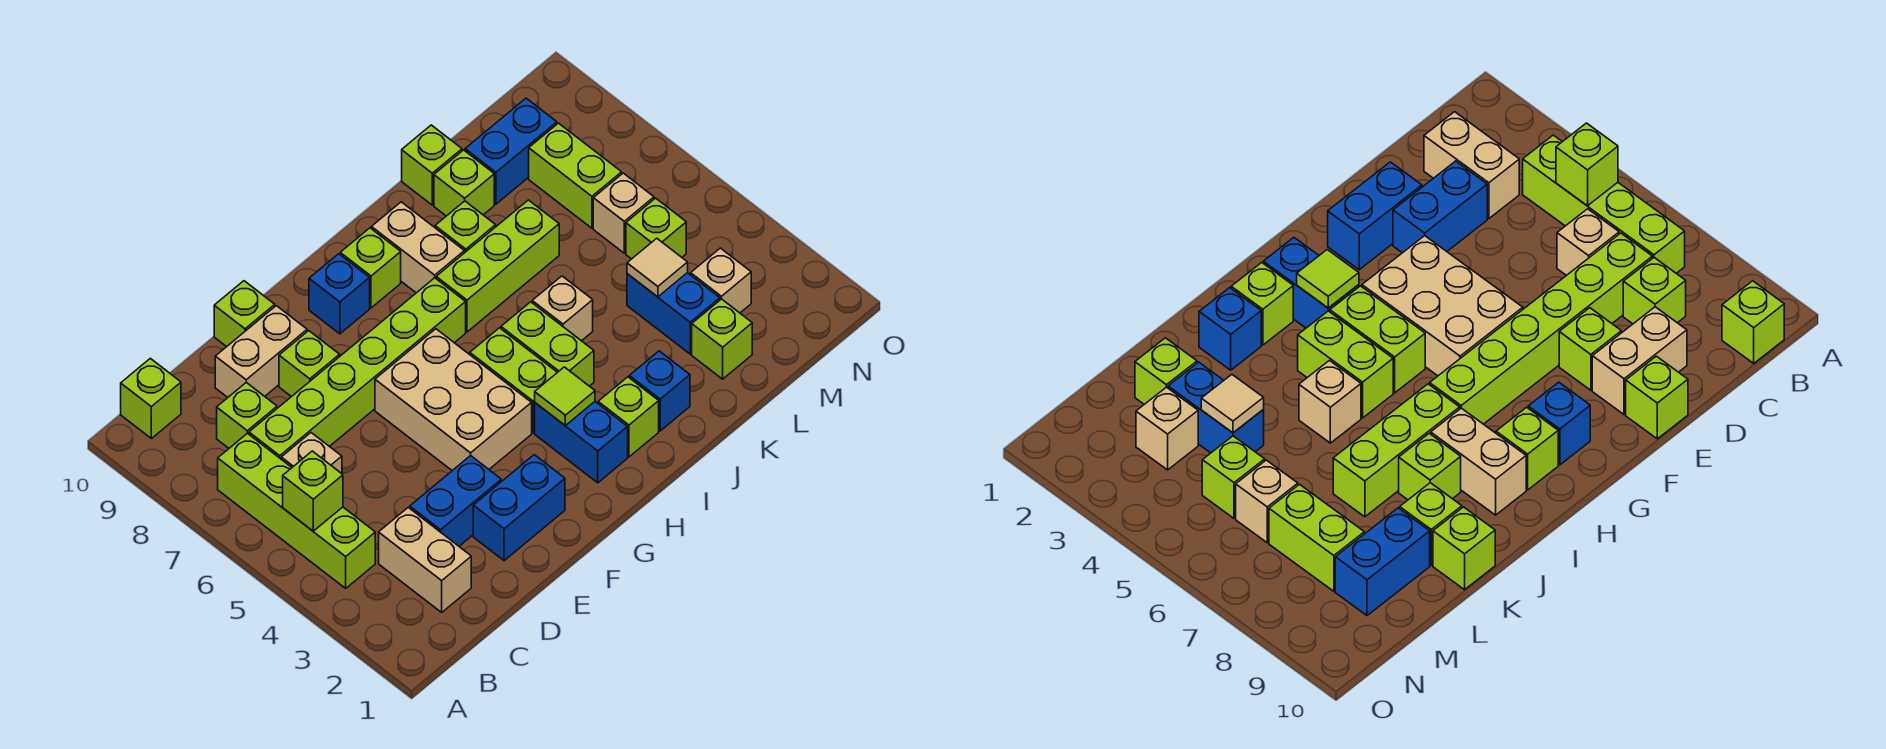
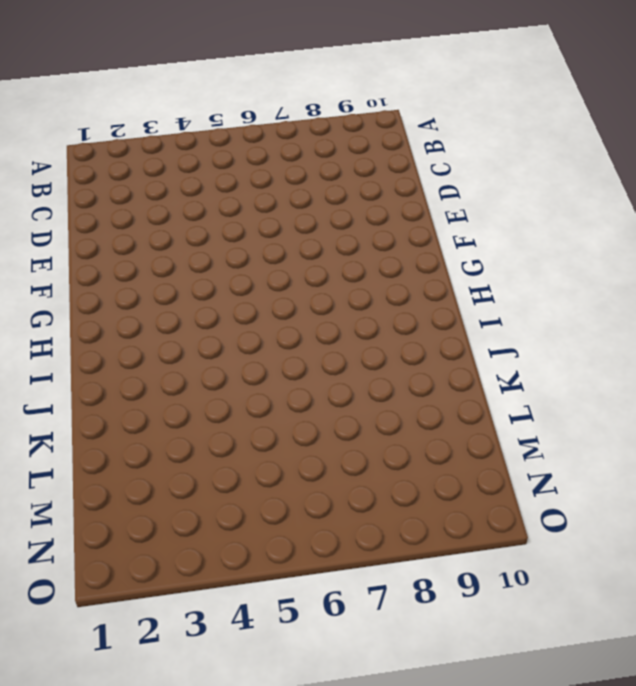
none -> lime 1x4 brick [218,433,375,588]
none -> lime 1x1 brick [121,358,181,438]
none -> tan 1x2 brick [379,508,471,612]
none -> tan 1x1 brick [281,433,342,474]

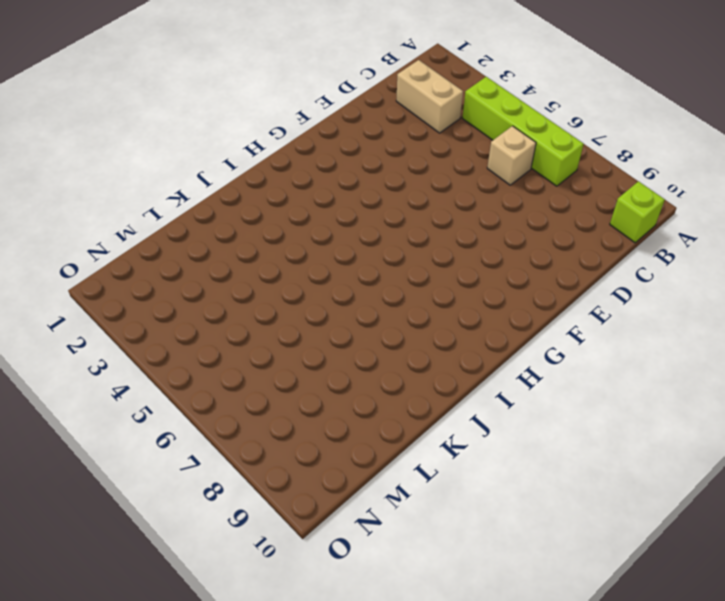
none -> lime 1x6 brick [249,278,466,459]
none -> lime 1x1 brick [217,382,277,448]
none -> blue 1x2 brick [410,456,501,546]
none -> tan 1x2 brick [215,306,307,397]

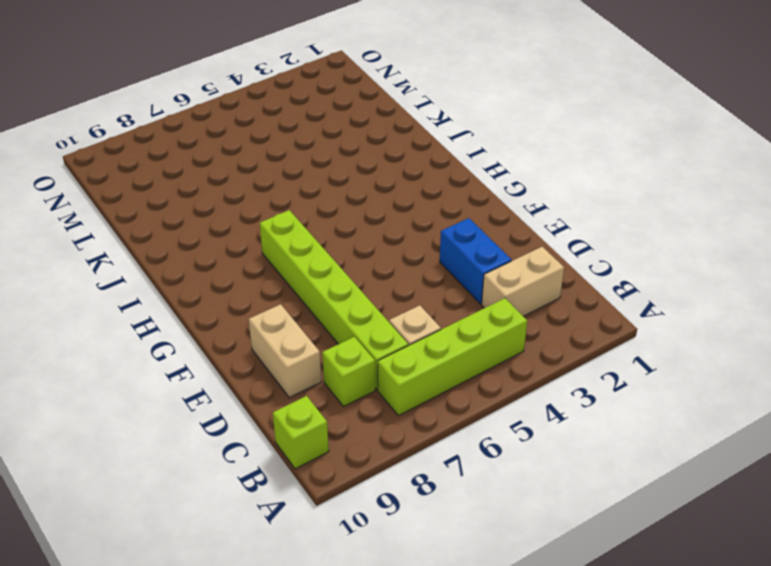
none -> blue 1x2 brick [473,455,565,561]
none -> lime 1x1 brick [279,331,340,397]
none -> lime 1x1 brick [214,281,275,347]
none -> tan 2x3 brick [375,329,532,471]

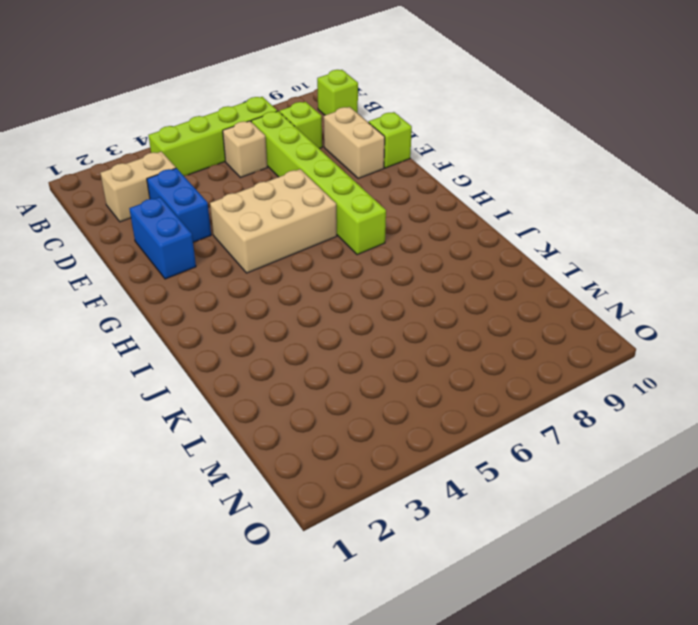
none -> lime 1x1 brick [279,331,340,397]
none -> blue 1x1 brick [309,254,370,334]
none -> blue 1x2 brick [535,402,628,483]
none -> lime 1x2 brick [470,328,557,433]

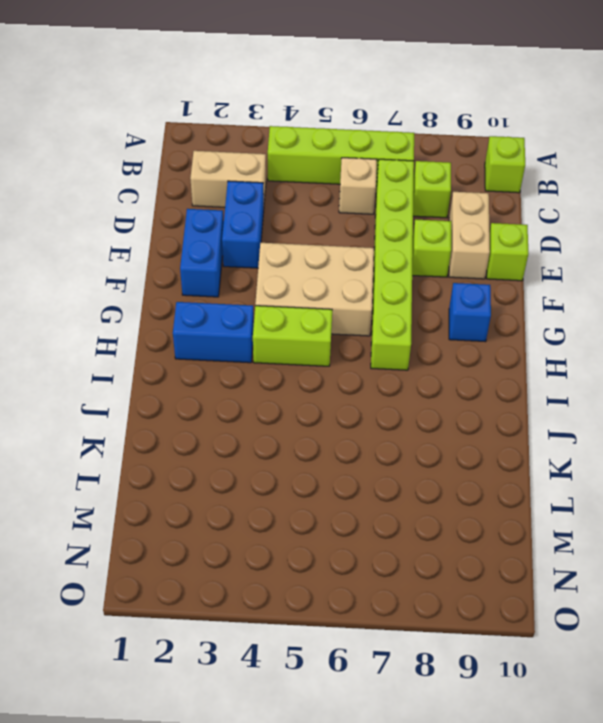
none -> lime 1x1 brick [340,228,401,308]
none -> lime 1x1 brick [598,377,659,457]
none -> lime 1x2 brick [501,302,594,386]
none -> lime 1x3 brick [436,200,559,332]

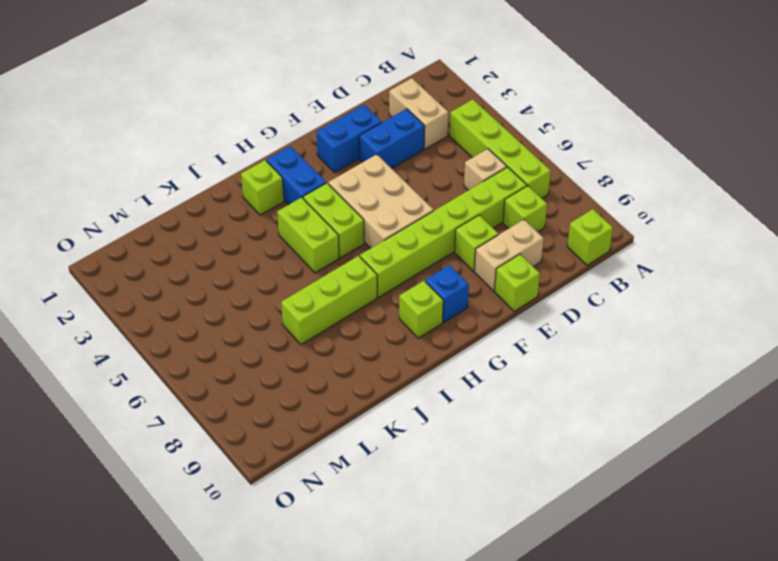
none -> tan 1x2 brick [371,202,464,293]
none -> blue 1x1 brick [629,351,690,431]
none -> tan 1x1 brick [532,276,593,341]
none -> lime 1x1 brick [435,201,496,253]

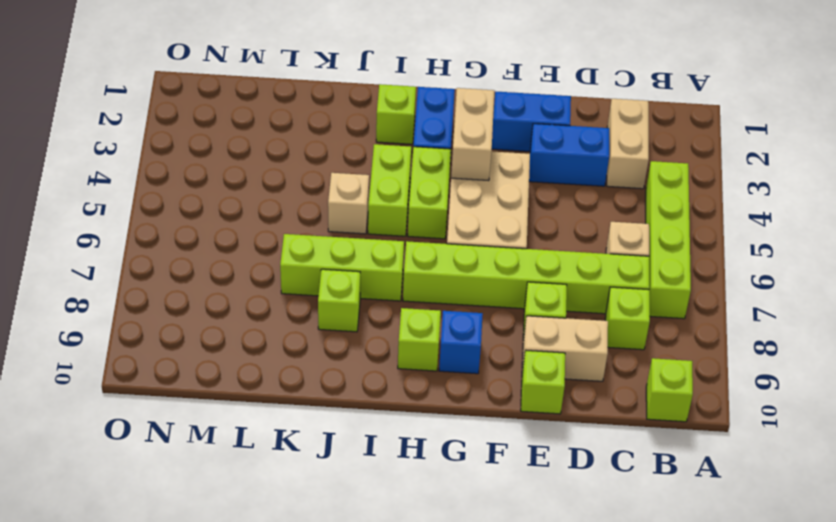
tan 1x2 brick [451,88,494,181] -> tan 1x2 brick moved to [371,202,464,293]
none -> blue 1x1 brick [629,351,690,431]
none -> lime 1x1 brick [434,150,494,216]
none -> lime 1x1 brick [402,125,462,205]
none -> lime 1x1 brick [692,299,752,379]

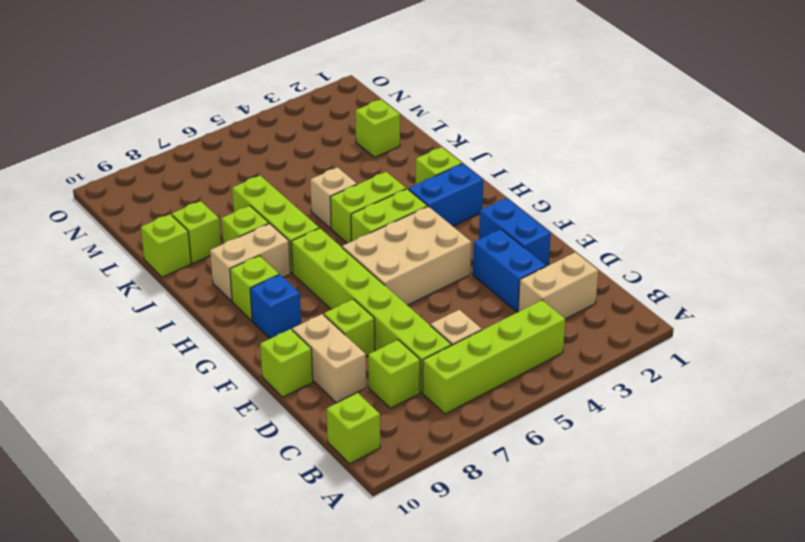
none -> blue 1x1 brick [629,351,690,431]
none -> blue 1x2 brick [627,273,720,354]
none -> blue 1x2 brick [465,98,557,204]
none -> tan 1x1 brick [691,248,751,313]

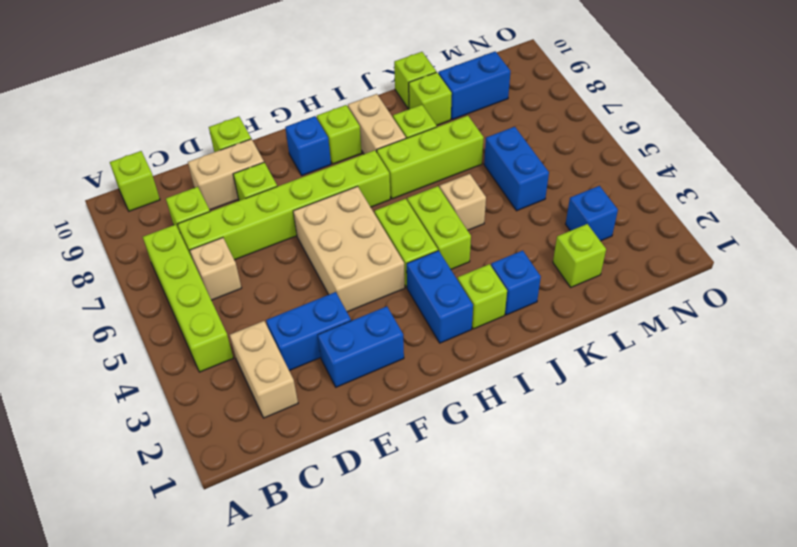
blue 1x2 brick [484,127,549,211] -> blue 1x2 brick moved to [627,273,720,354]
blue 1x1 brick [566,186,618,241] -> tan 1x1 brick [691,248,751,313]
none -> lime 1x1 brick [626,198,686,259]
none -> tan 1x1 brick [593,173,654,253]
none -> lime 1x2 brick [529,123,622,228]
none -> lime 1x1 brick [283,451,343,531]

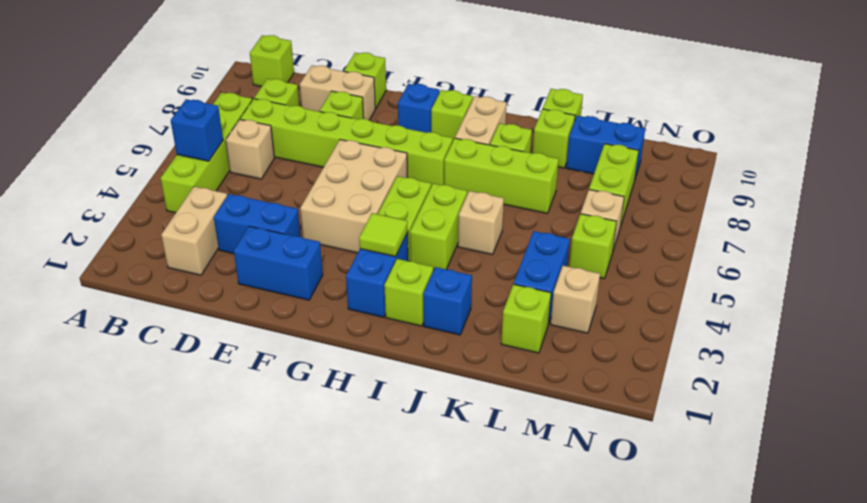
blue 1x1 brick [171,99,223,161] -> lime 1x1 brick [283,451,343,531]
none -> tan 1x1 tile [627,238,688,297]

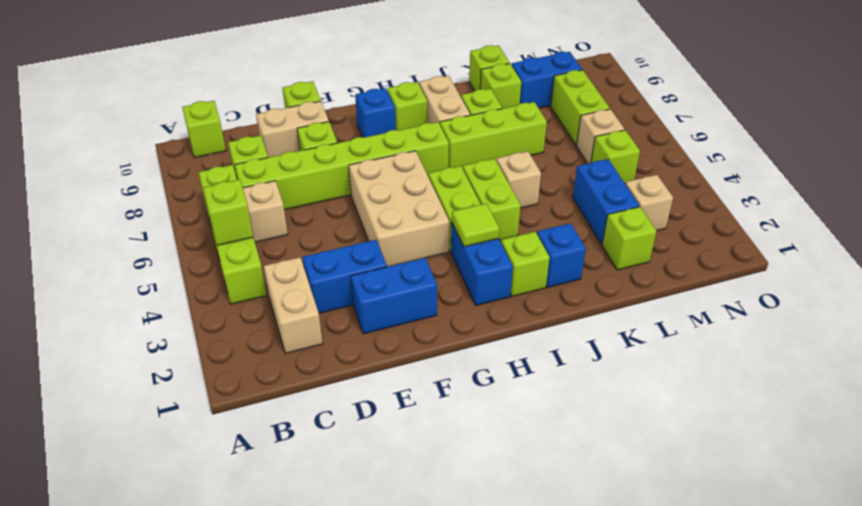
none -> tan 1x1 tile [627,238,688,297]

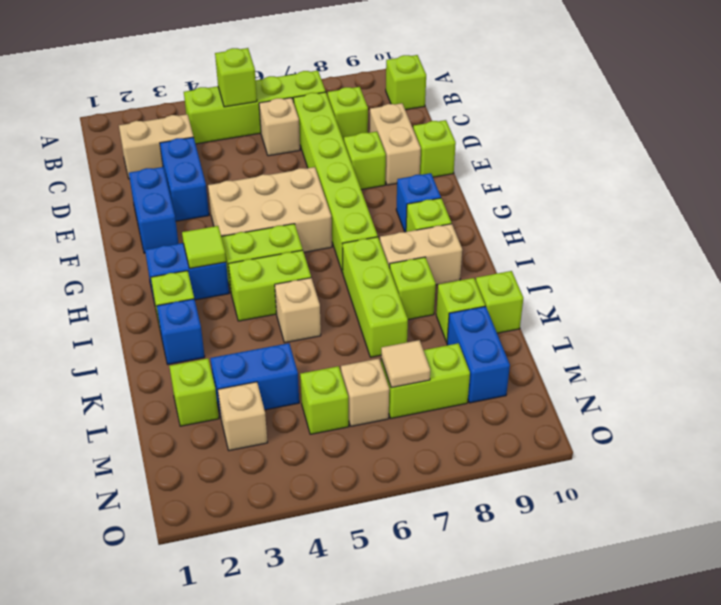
tan 1x1 tile [381,340,430,388] -> tan 1x1 tile moved to [627,238,688,297]

